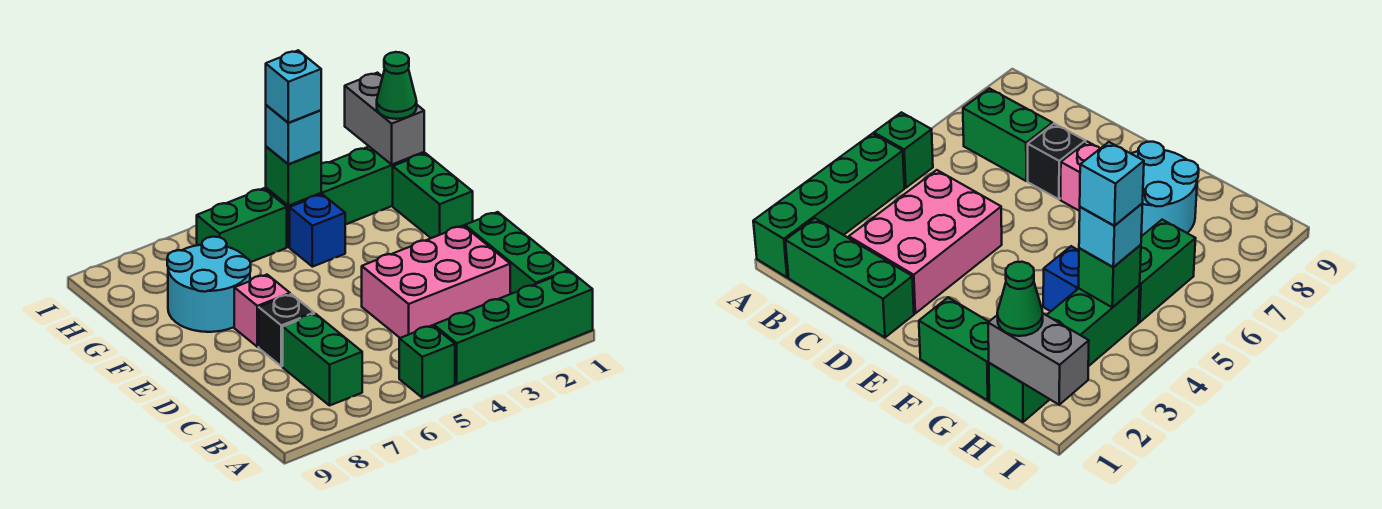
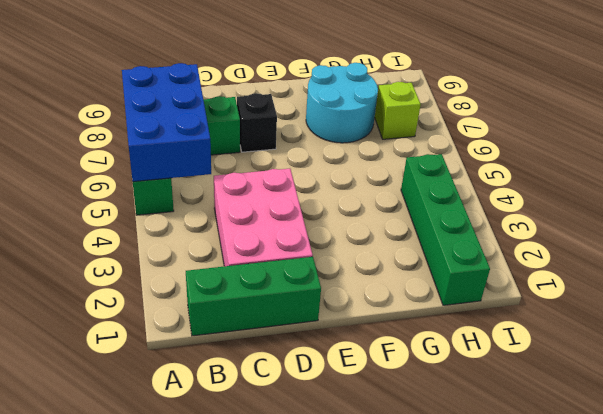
blue 2x3 brick [122,63,211,182] -> none
lime 1x1 brick [375,82,421,139] -> none
none -> green 1x4 brick [434,271,593,384]
none -> pink 1x1 brick [234,275,290,347]
none -> green 1x2 brick [393,153,473,238]

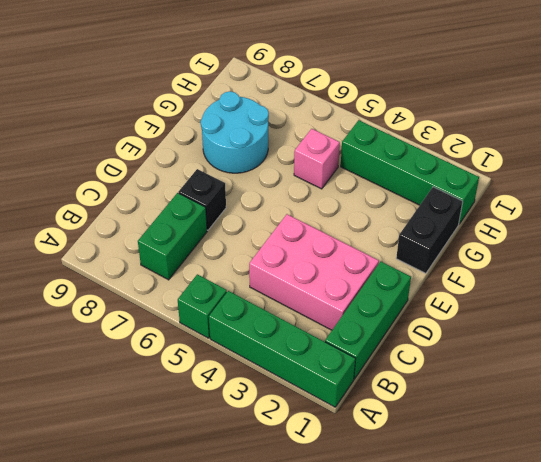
black 1x2 brick [396,187,463,273] -> green 1x2 brick [393,153,473,238]
pink 1x1 brick [294,129,340,189] -> pink 1x1 brick moved to [234,275,290,347]
none -> blue 1x1 brick [290,194,345,267]
none -> green 1x2 brick [197,188,287,262]
none -> grey 1x2 brick [345,73,424,164]

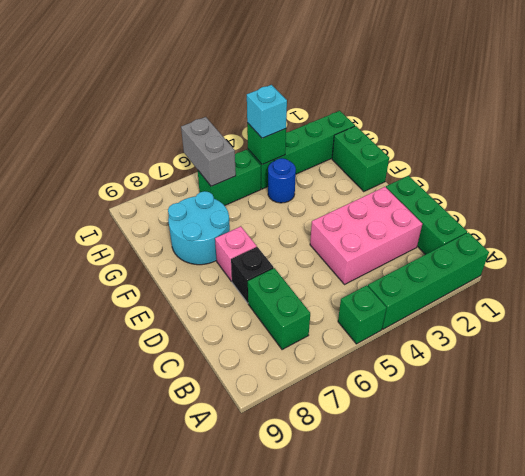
blue 1x1 round brick [268,158,296,203] -> blue 1x1 brick [290,194,345,267]
grey 1x2 brick [181,117,236,186] -> grey 1x2 brick moved to [345,73,424,164]
none -> green 1x1 cone [377,52,417,119]
none -> cyan 1x1 brick [266,50,321,123]

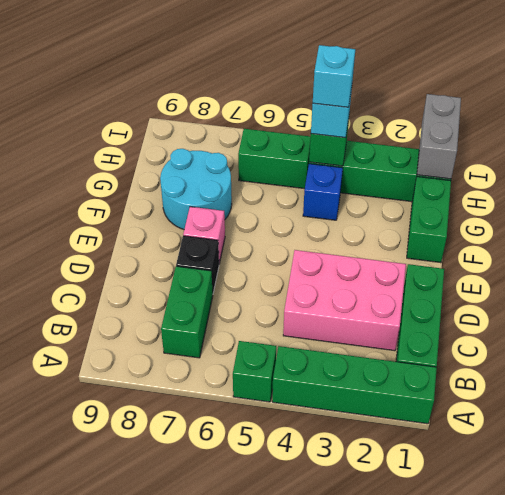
none -> green 1x1 cone [377,52,417,119]

